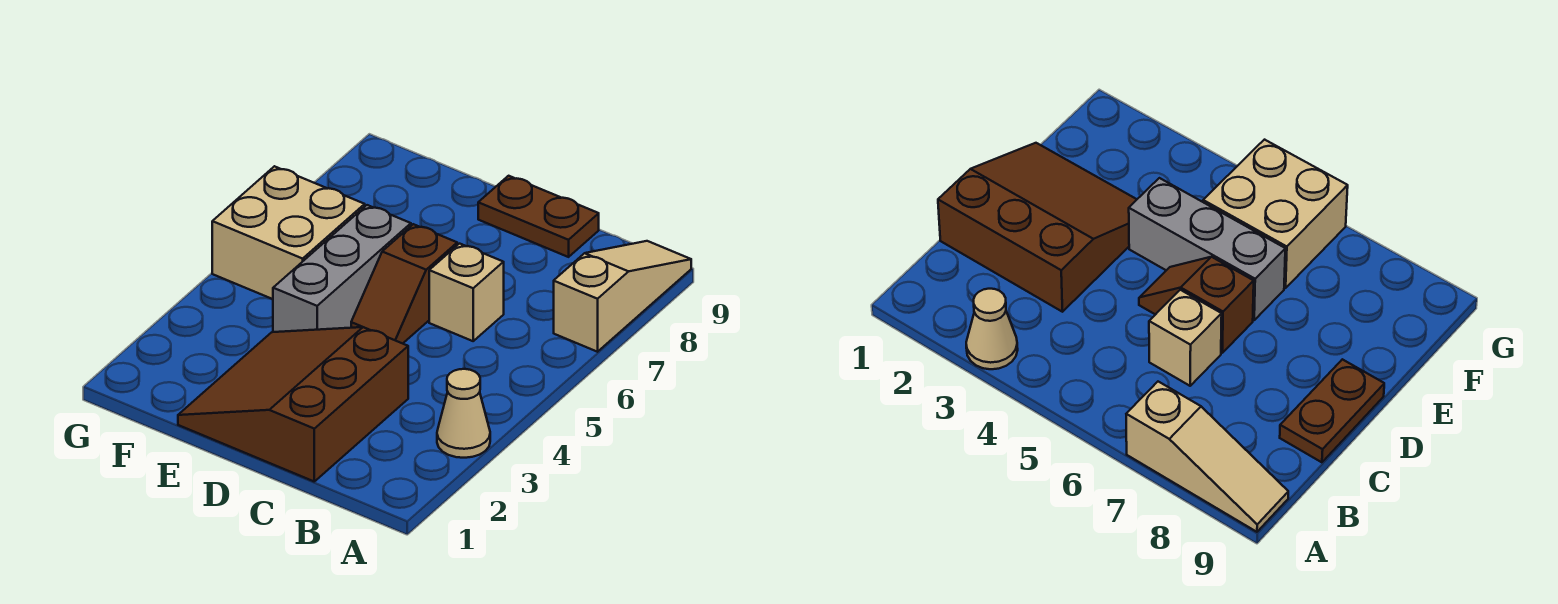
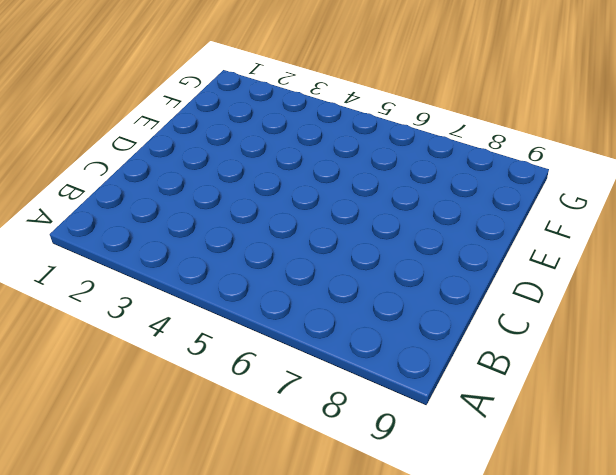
none -> tan 1x1 cone [437,369,490,458]
none -> tan 1x3 slope [554,241,691,352]

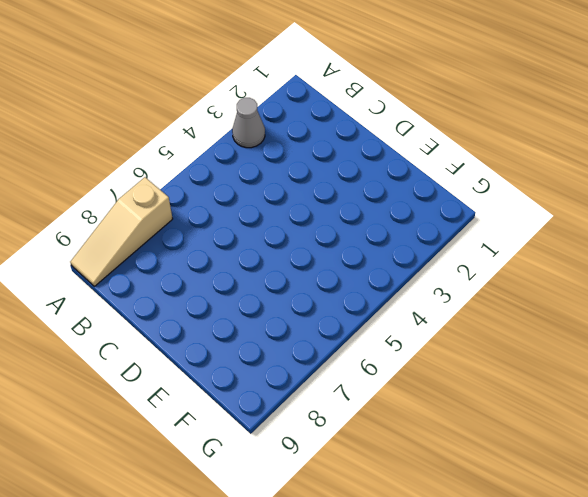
grey 1x1 cone [232,98,265,148] -> tan 1x1 cone [437,369,490,458]
none -> brown 3x3 slope [178,327,408,481]
none -> tan 1x1 brick [429,244,504,341]

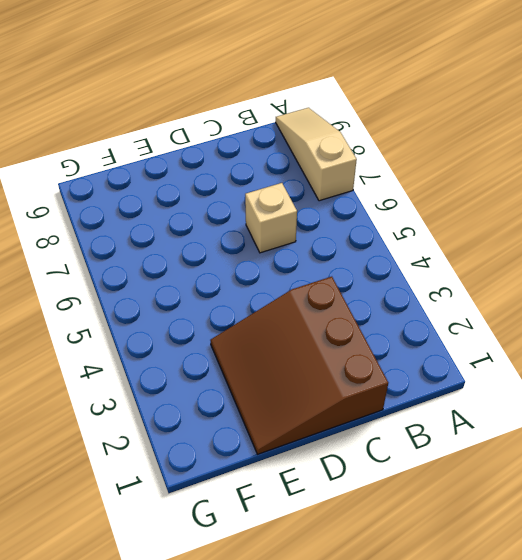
none -> tan 1x1 cone [437,369,490,458]
none -> brown 1x2 plate [478,176,599,257]

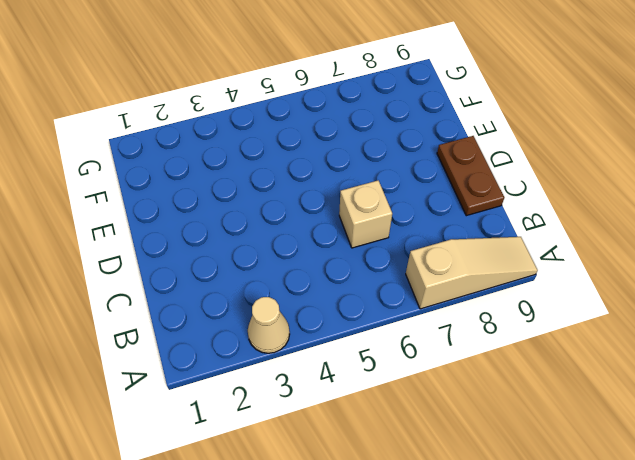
none -> brown 3x3 slope [178,327,408,481]
none -> brown 1x2 slope [351,224,457,344]

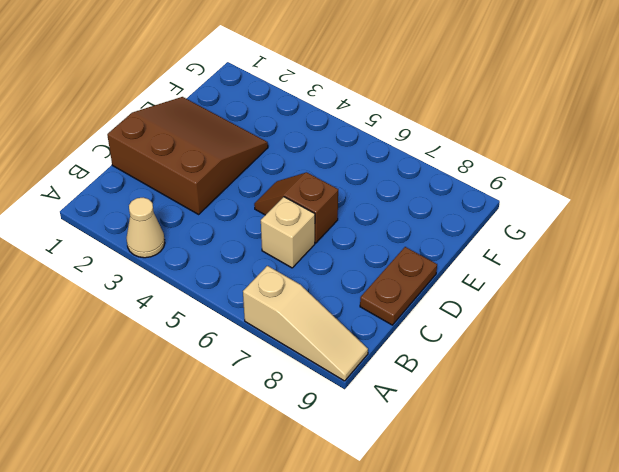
none -> grey 1x3 brick [273,205,411,332]
none -> tan 2x2 brick [212,166,365,299]

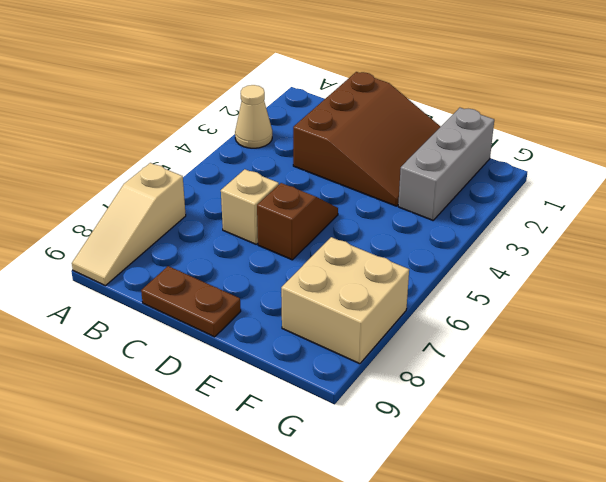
grey 1x3 brick [398,108,494,220] -> grey 1x3 brick moved to [273,205,411,332]
tan 2x2 brick [281,237,409,364] -> tan 2x2 brick moved to [212,166,365,299]

